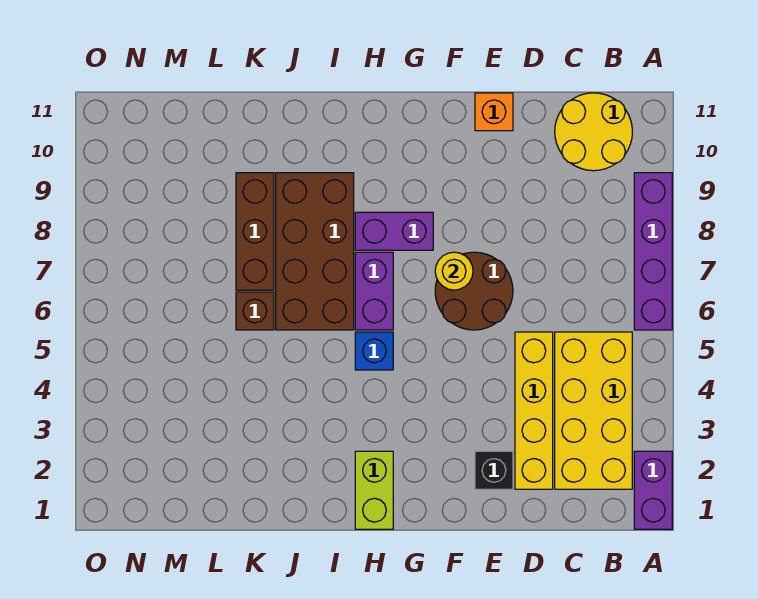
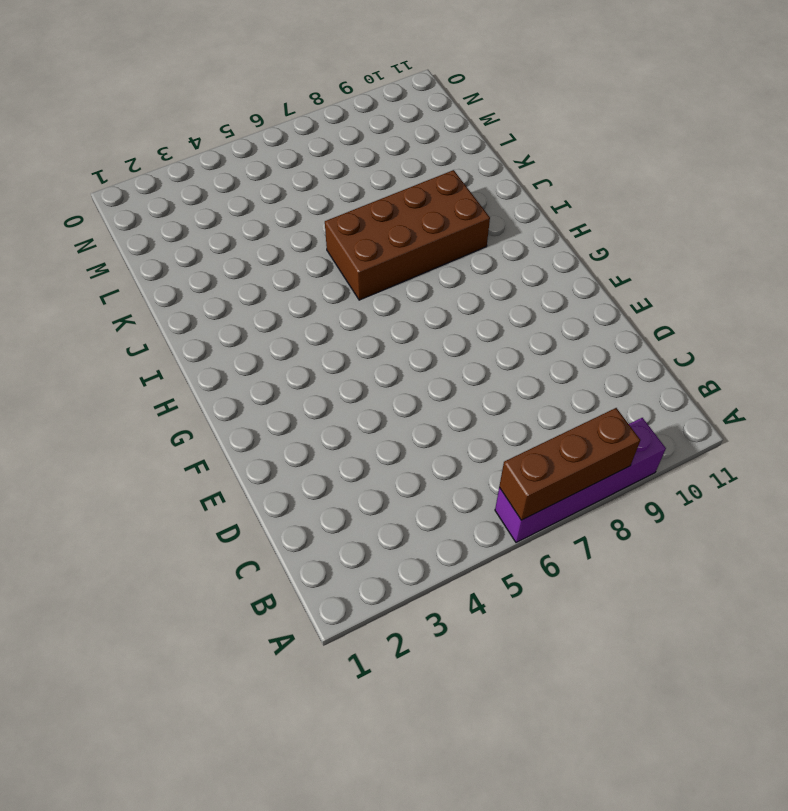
brown 1x3 brick [499,408,640,520] -> brown 1x3 brick moved to [236,173,274,290]
none -> purple 1x2 brick [634,451,672,529]
none -> yellow 2x4 brick [555,332,632,489]
none -> yellow 2x2 round brick [555,93,632,171]

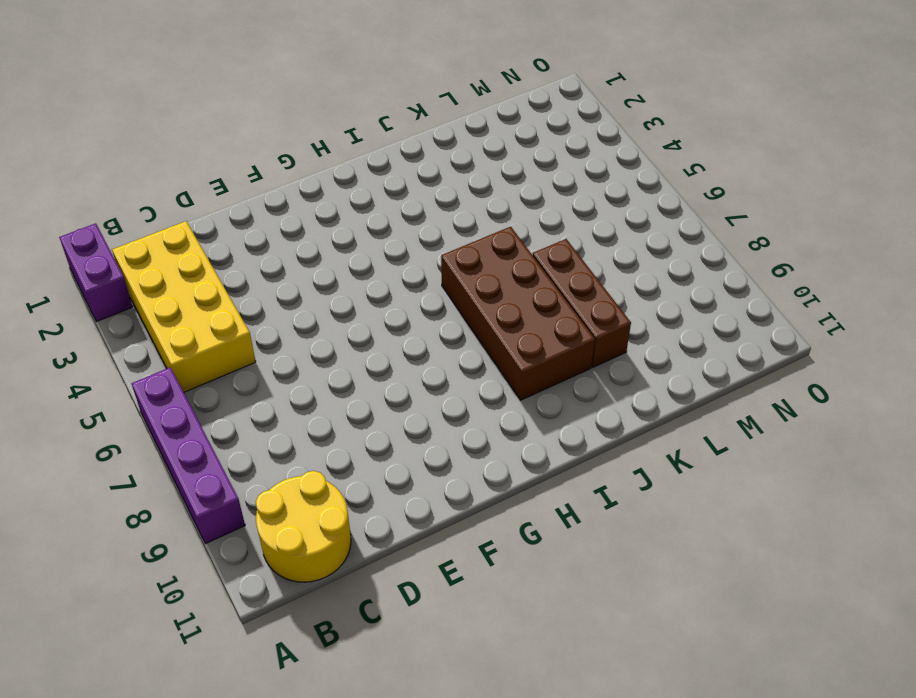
none -> yellow 1x4 brick [515,332,553,489]
none -> black 1x1 brick [475,451,513,489]
none -> brown 2x2 round brick [435,252,513,330]

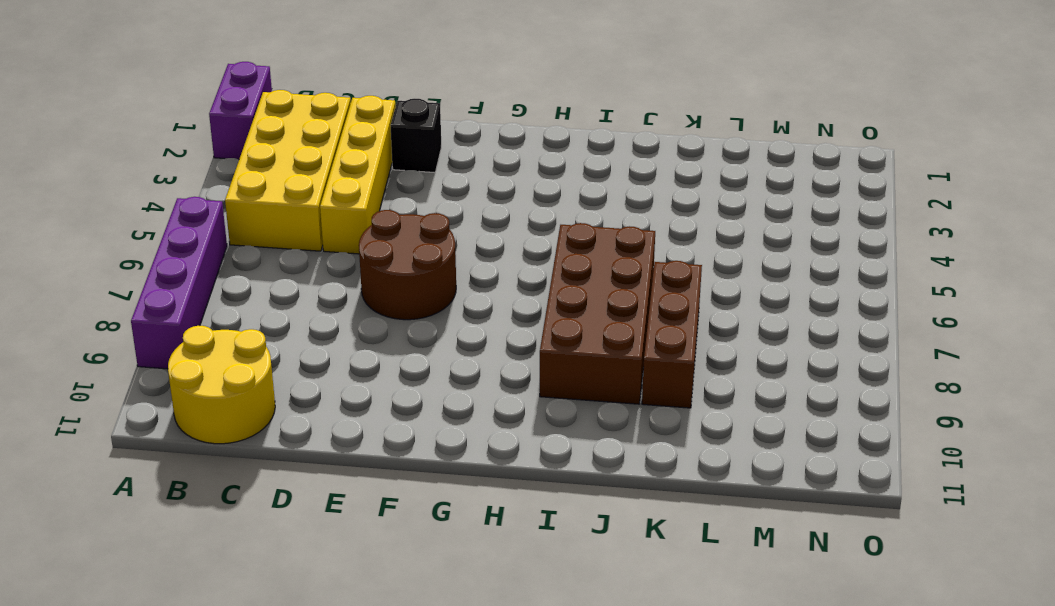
none -> orange 1x1 brick [475,93,513,131]
none -> purple 1x2 brick [355,212,433,250]
none -> lime 1x2 brick [355,451,393,529]

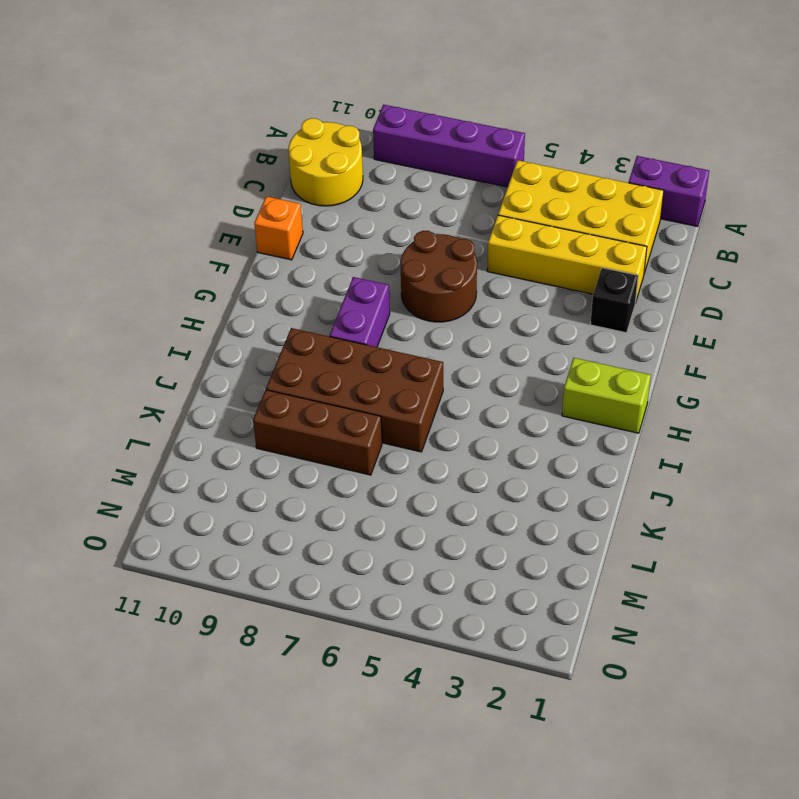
none -> blue 1x1 brick [355,332,393,370]
none -> purple 1x2 brick [355,252,393,330]
none -> brown 1x1 brick [236,292,274,330]

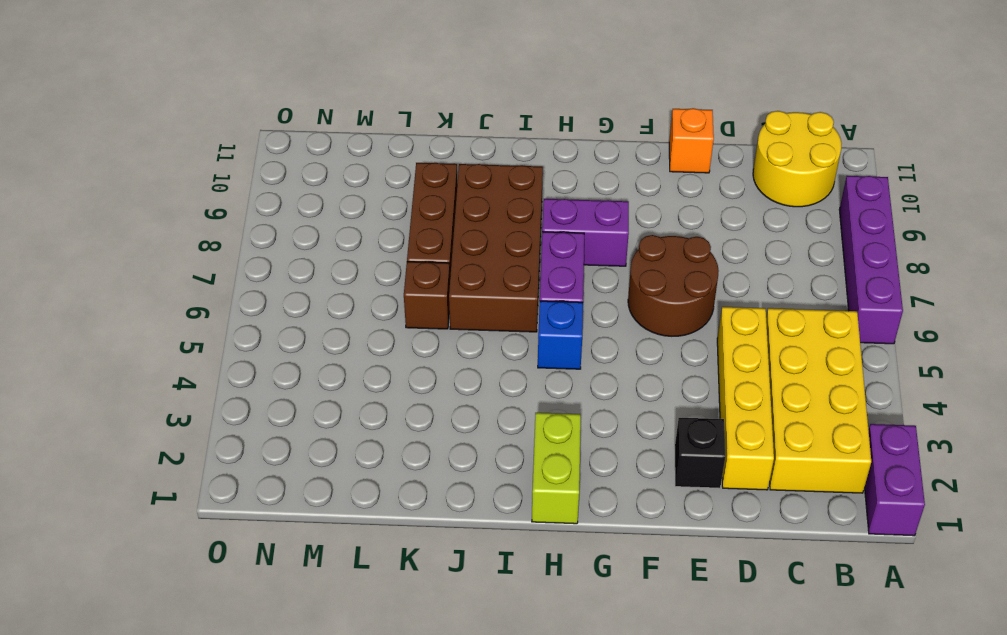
none -> yellow 1x1 round brick [435,252,473,290]

